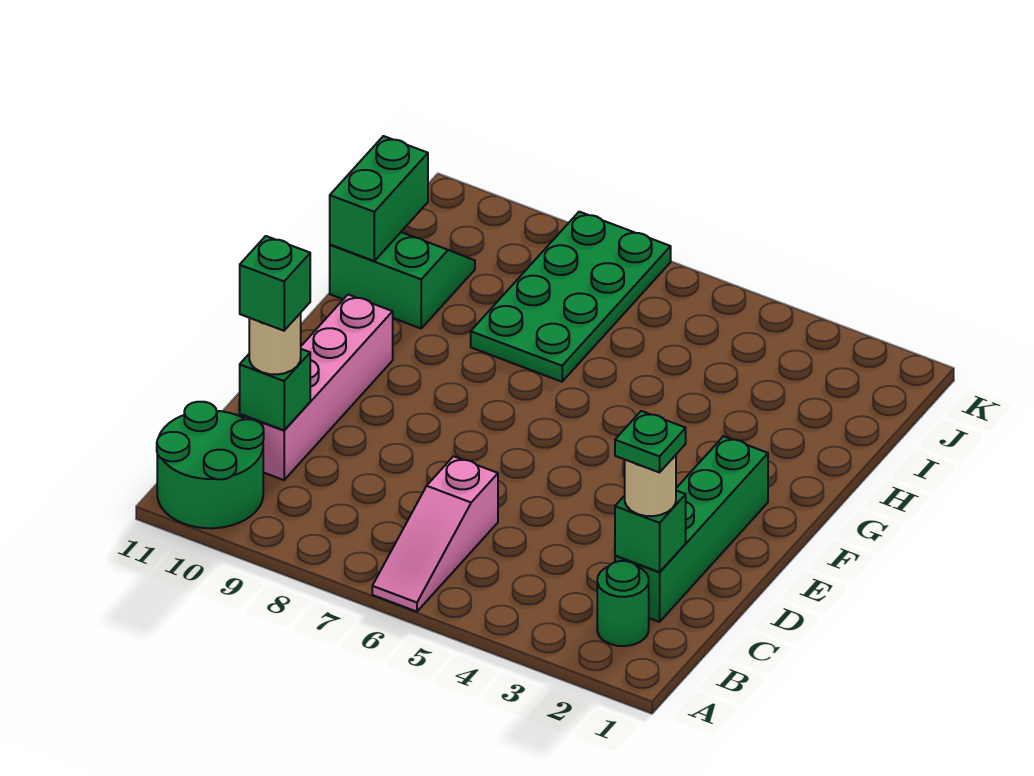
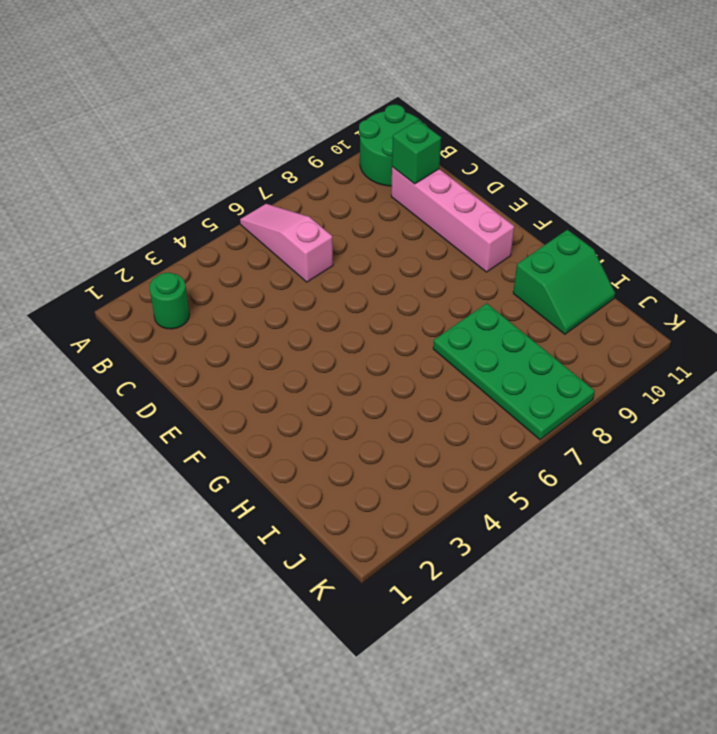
none -> green 1x4 brick [615,436,768,622]
none -> green 1x1 brick [615,491,686,572]
none -> green 1x2 brick [330,136,428,261]

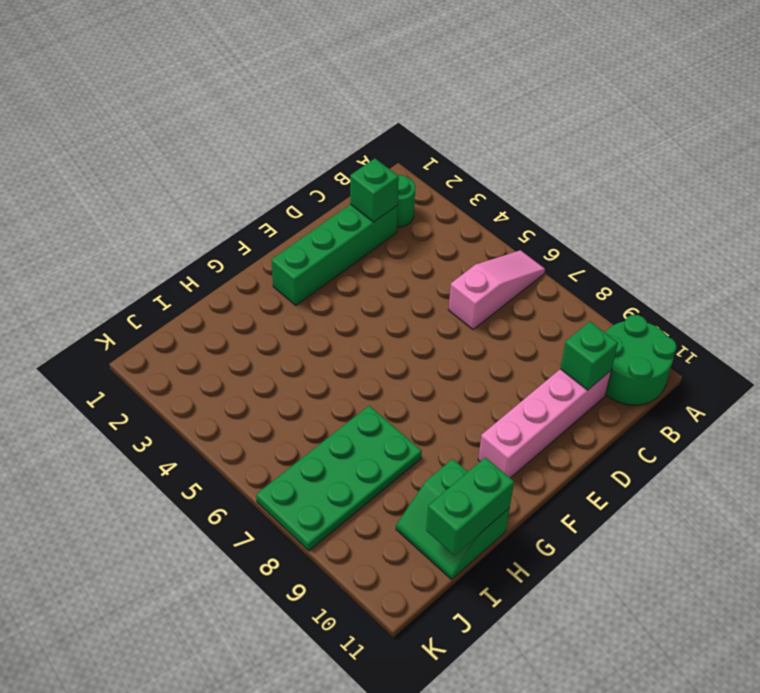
none -> tan 1x1 round brick [625,455,676,516]
none -> tan 1x1 round brick [249,313,301,374]
none -> green 1x1 plate [615,411,686,472]

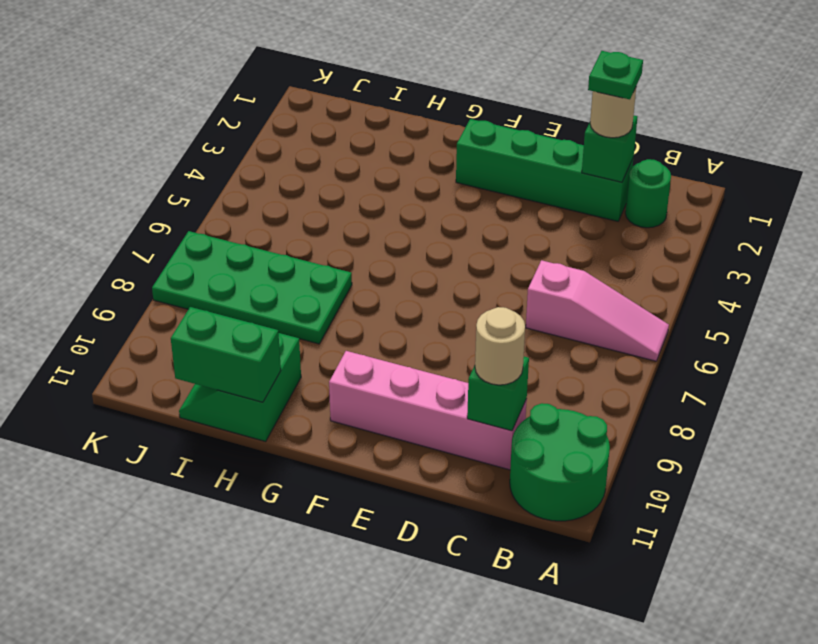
none -> green 1x1 brick [240,236,310,331]

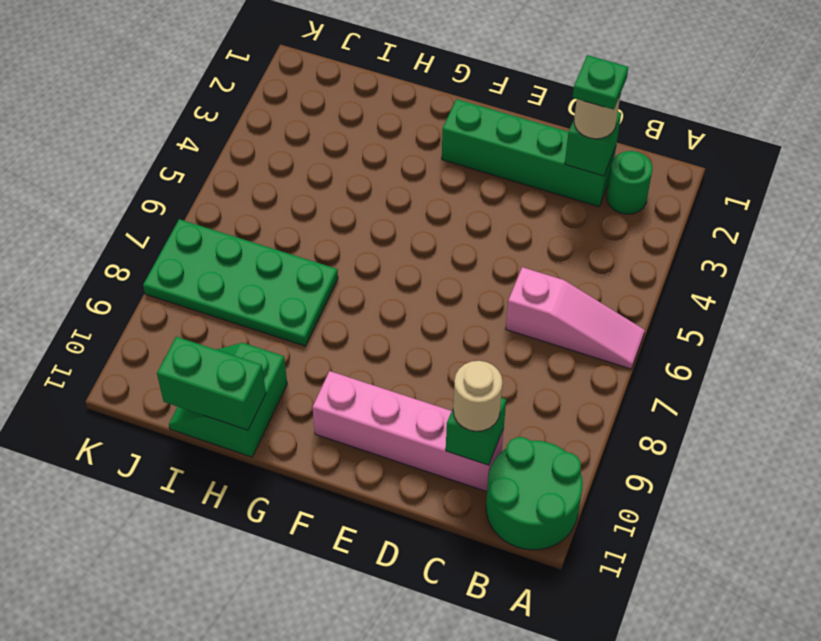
none -> green 1x1 brick [240,236,310,331]

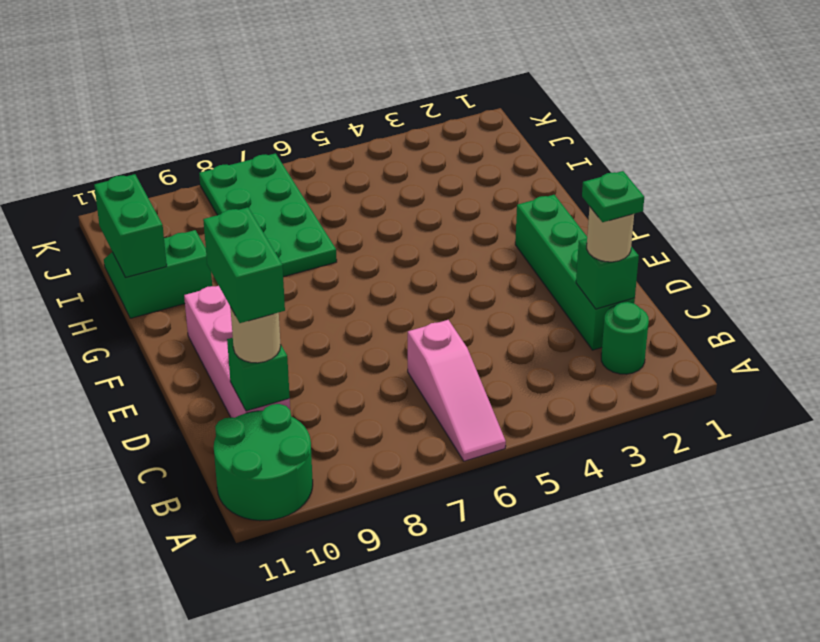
green 1x2 brick [203,207,285,323] -> green 1x1 brick [240,236,310,331]

